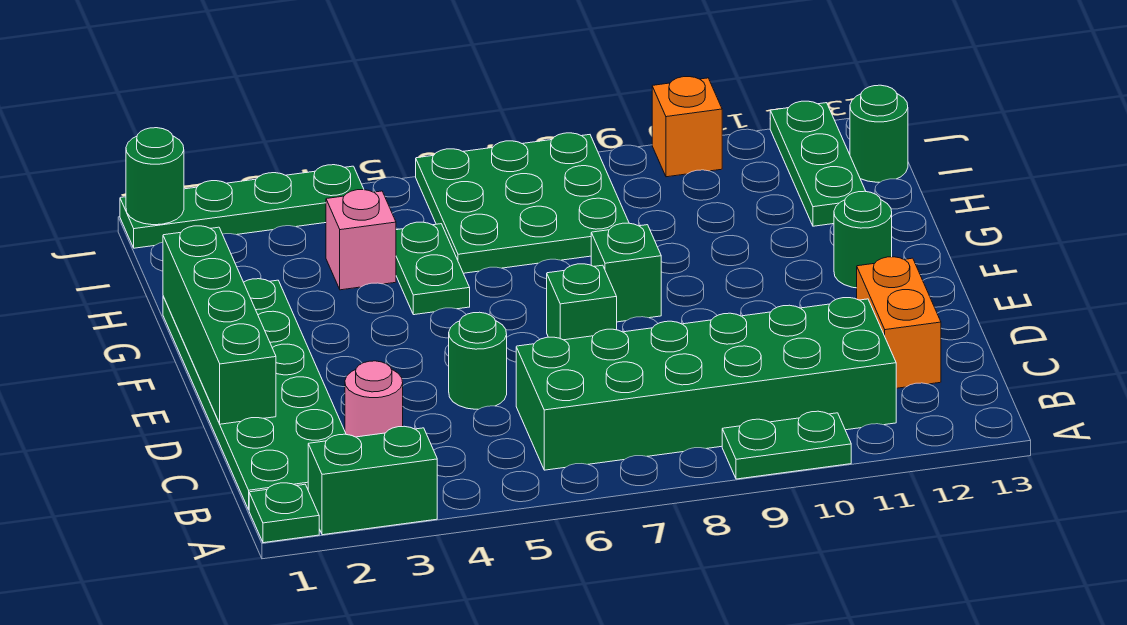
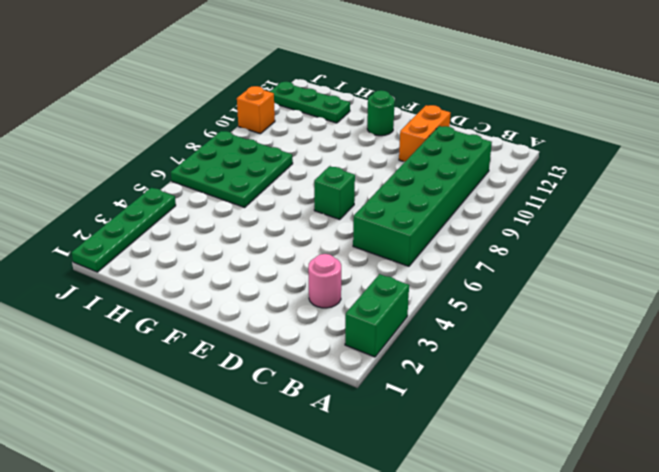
orange 1x2 brick [399,105,450,162] -> orange 1x2 brick turned to [857,257,941,388]
none -> green 1x1 plate [249,483,319,543]
none -> green 1x2 plate [722,411,851,479]
none -> green 2x6 plate [163,279,346,510]

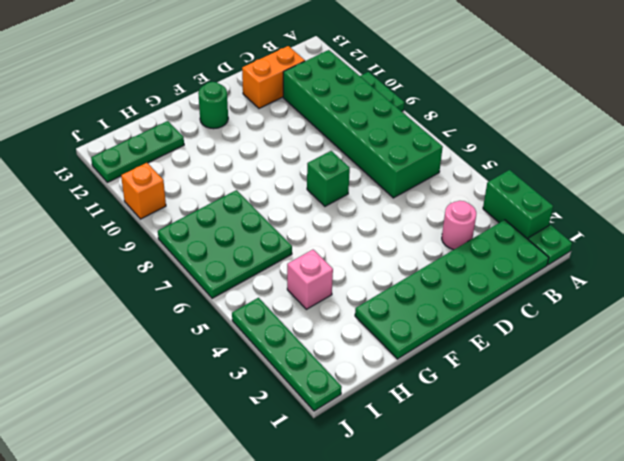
none -> green 1x1 round brick [449,312,507,409]
none -> green 1x1 brick [591,223,661,322]
none -> green 1x2 plate [396,222,470,315]

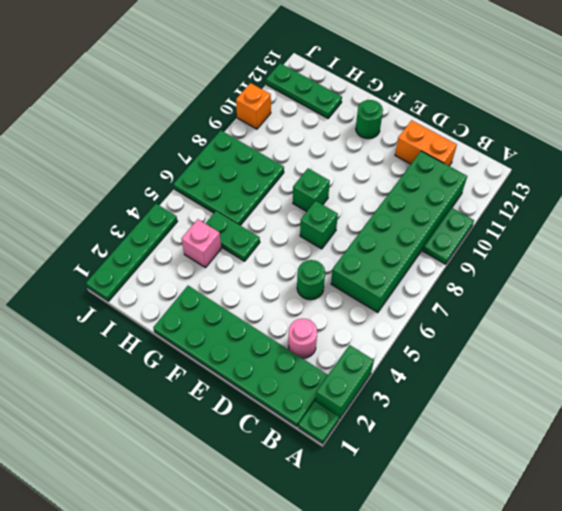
none -> green 1x1 round brick [850,85,908,182]
none -> green 1x4 brick [163,226,276,424]
none -> green 1x1 round brick [126,128,184,225]

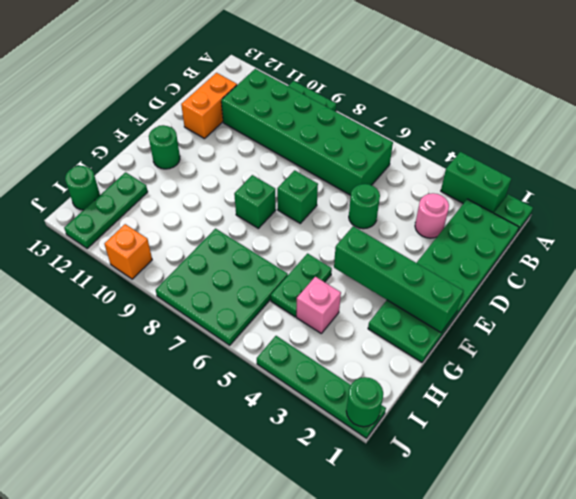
green 1x4 brick [334,226,463,332] -> green 1x4 brick turned to [163,226,276,424]

